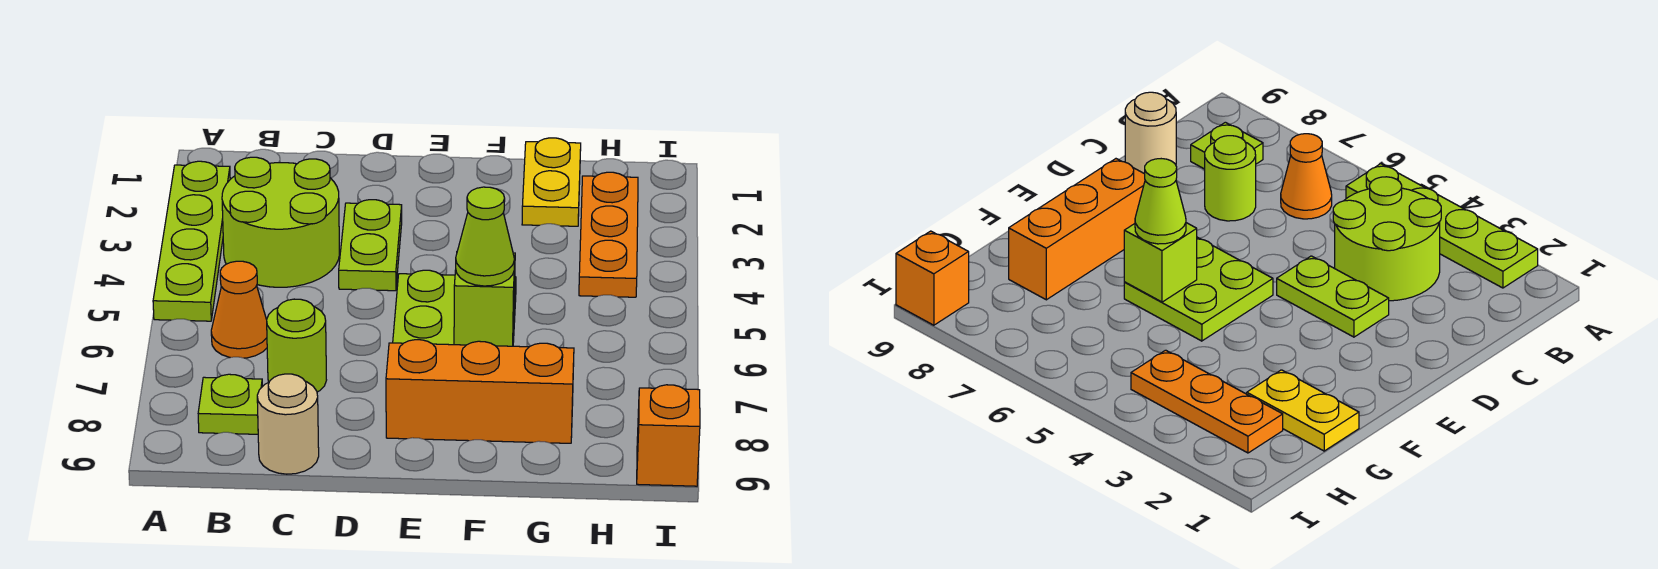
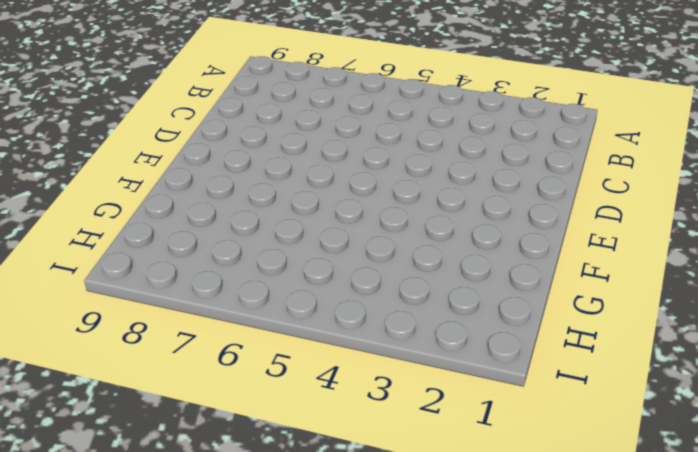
none -> lime 1x4 plate [153,161,230,321]
none -> lime 2x2 round brick [222,157,339,287]
none -> orange 1x1 cone [211,261,267,358]

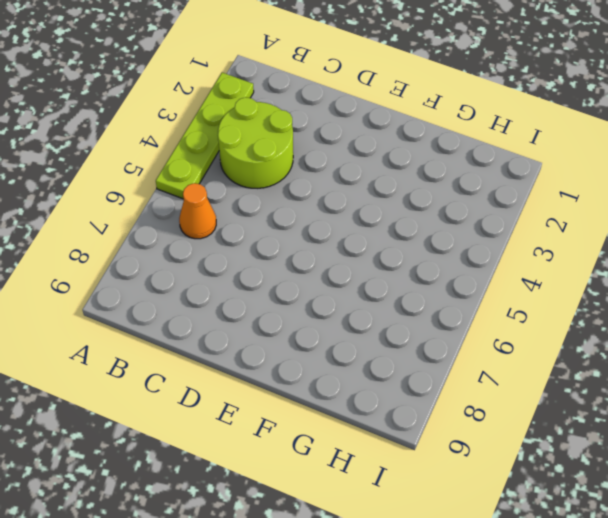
none -> lime 1x1 plate [198,374,262,434]
none -> lime 1x1 round brick [267,299,326,392]
none -> tan 1x1 round brick [257,374,319,474]

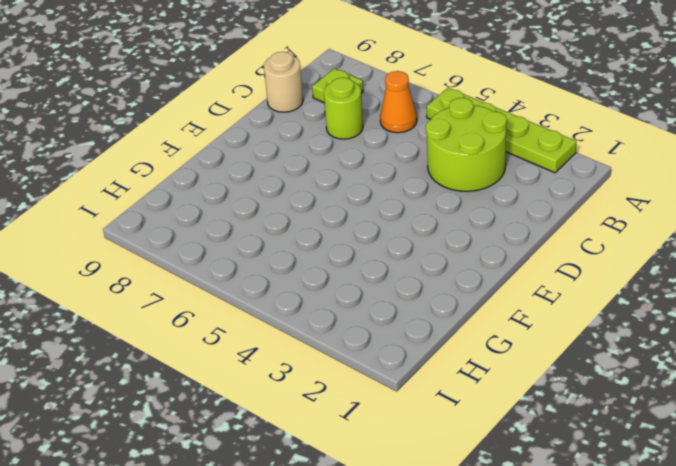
none -> lime 1x2 plate [339,200,402,291]
none -> lime 2x2 plate [393,270,516,345]
none -> orange 1x3 brick [386,340,574,443]

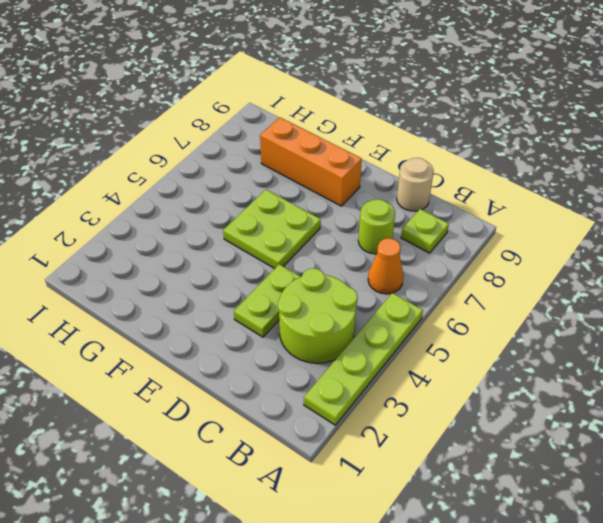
none -> yellow 1x2 plate [522,138,581,226]
none -> orange 1x3 plate [579,172,638,297]
none -> orange 1x1 brick [637,385,700,486]

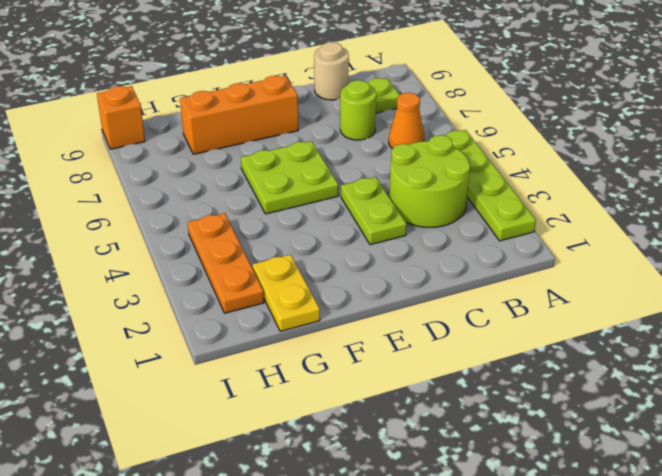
none -> lime 1x1 brick [454,253,515,346]
none -> lime 1x1 cone [456,187,515,286]

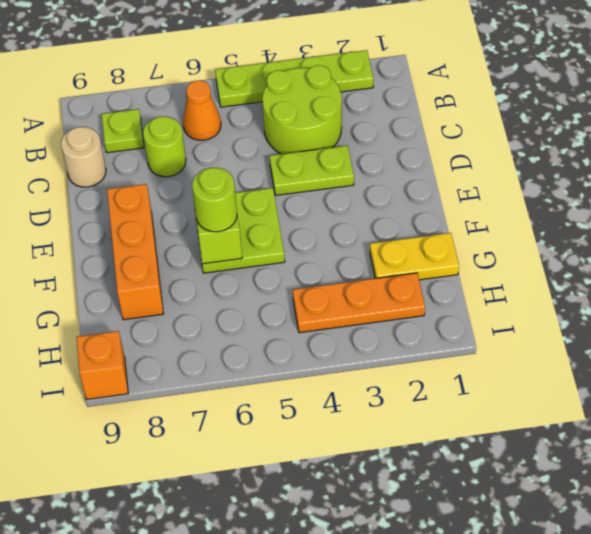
lime 1x1 round brick [192,168,237,232] -> lime 1x1 cone [456,187,515,286]

